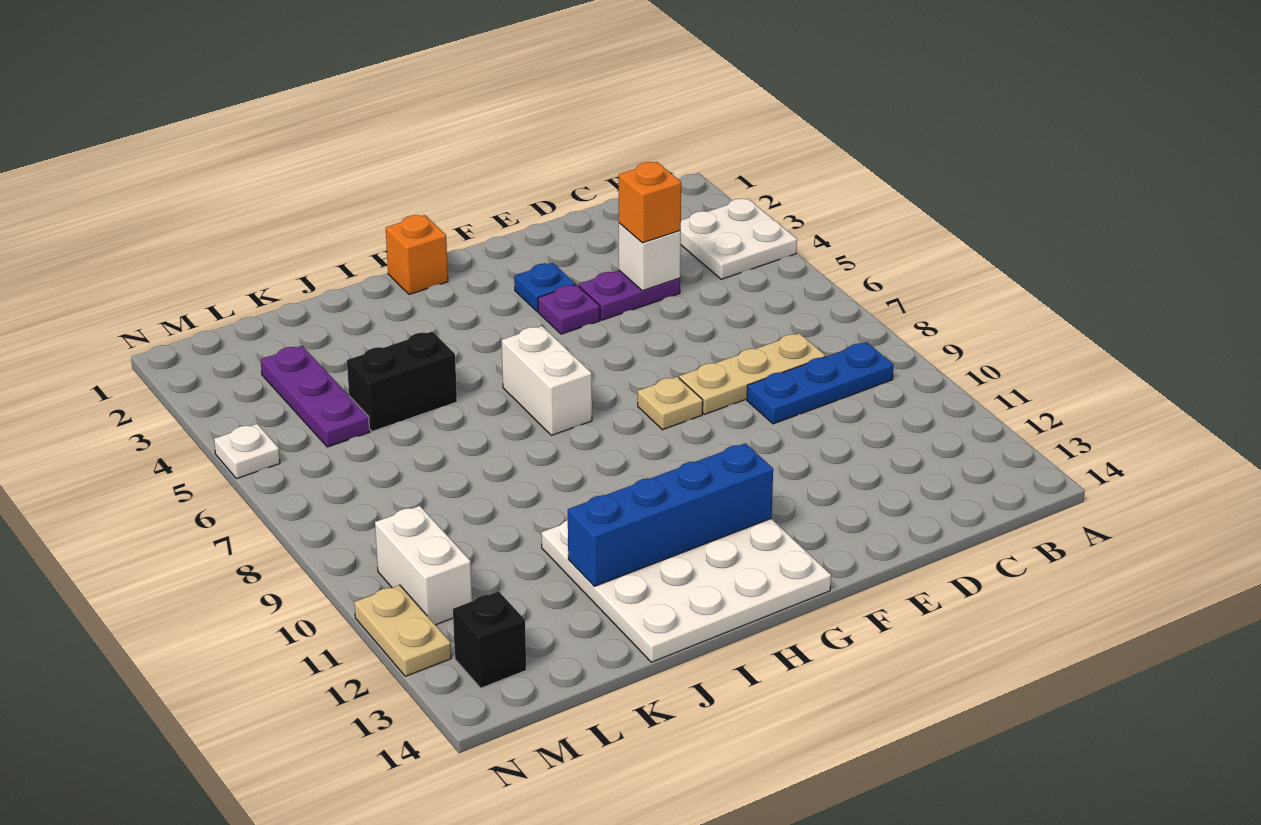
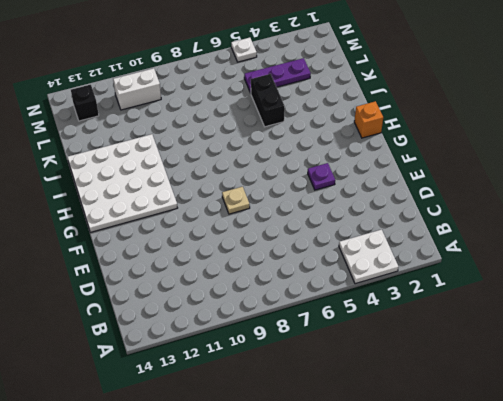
none -> blue 1x3 plate [747,342,893,424]
none -> tan 1x3 plate [679,333,825,414]
none -> purple 1x2 plate [579,270,680,320]

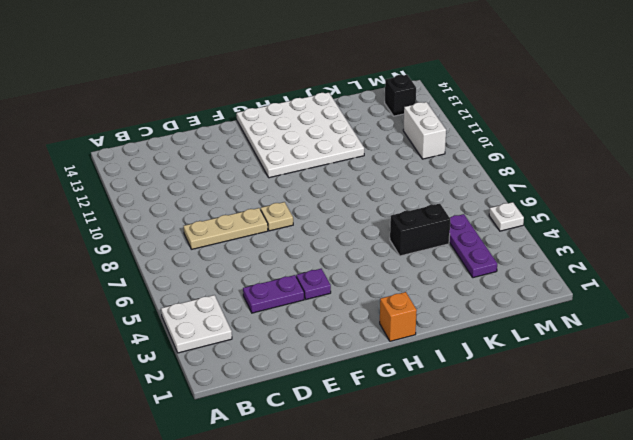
none -> blue 1x3 plate [747,342,893,424]
none -> blue 1x1 plate [514,263,576,312]
none -> white 1x2 brick [502,326,592,435]

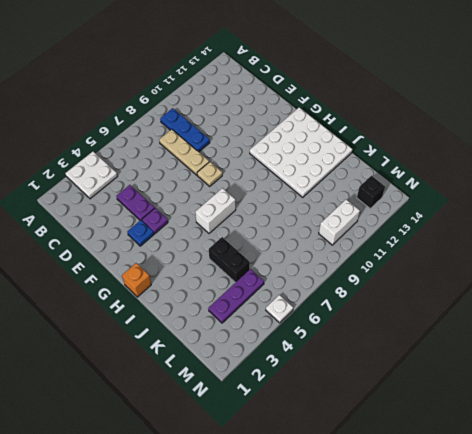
none -> tan 1x2 plate [354,585,451,676]
none -> white 1x1 brick [619,223,681,291]
none -> blue 1x4 brick [568,443,773,586]

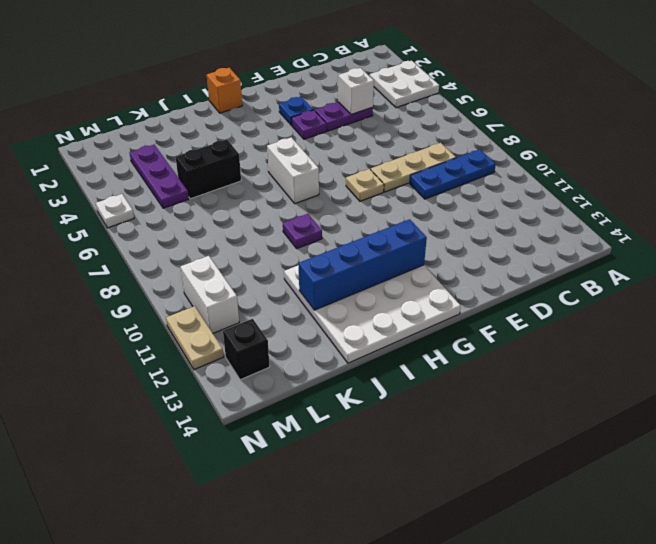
purple 1x1 plate [283,214,322,249] -> none
none -> orange 1x1 brick [619,162,681,243]

